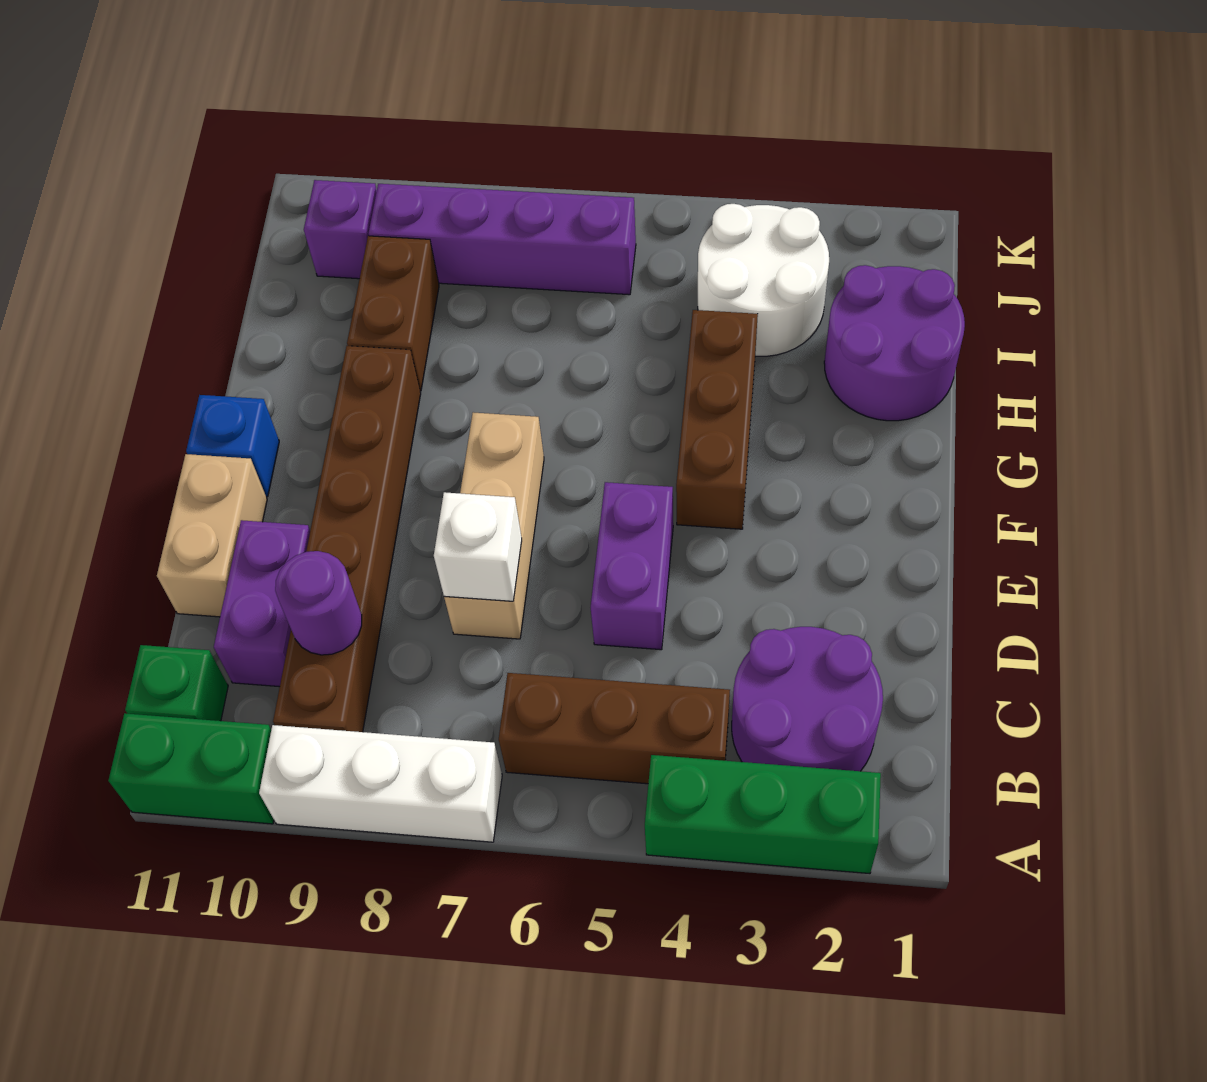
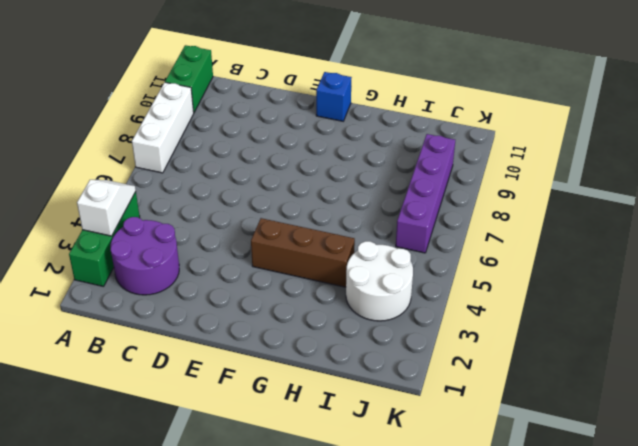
white 1x2 slope [77,180,136,236] -> none
none -> brown 1x3 brick [499,673,730,784]
none -> brown 1x6 brick [273,346,421,732]
none -> green 1x1 brick [125,645,228,721]

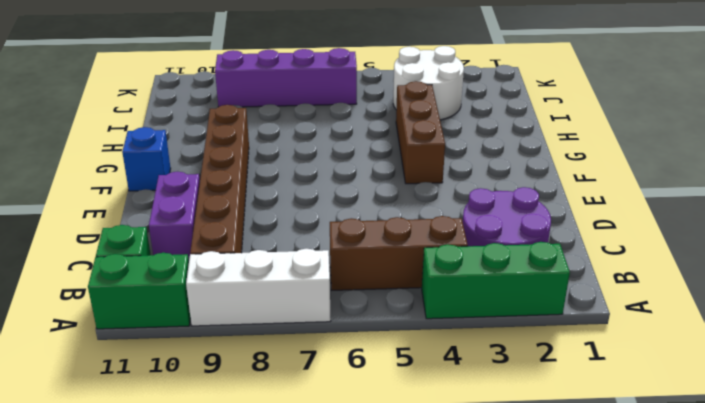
none -> purple 1x2 brick [591,482,673,650]
none -> tan 1x3 brick [444,412,544,639]
none -> tan 1x2 brick [157,454,267,617]

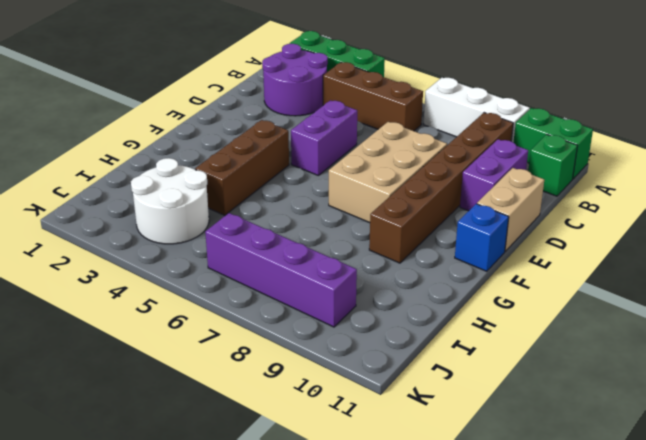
tan 2x3 brick [329,122,447,223] -> tan 1x3 brick [444,412,544,639]
none -> purple 2x2 round brick [824,265,965,421]
none -> brown 1x2 brick [347,236,439,391]
none -> purple 1x1 brick [304,180,377,279]

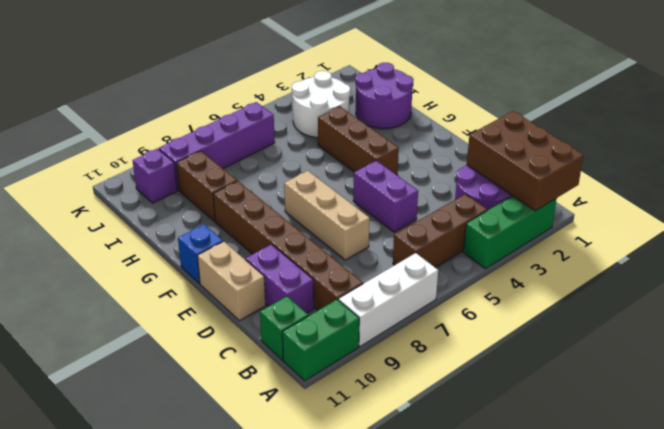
brown 2x3 brick [467,111,583,211] -> none
none -> purple 1x1 round brick [275,551,362,655]
none -> white 1x1 brick [434,492,522,601]

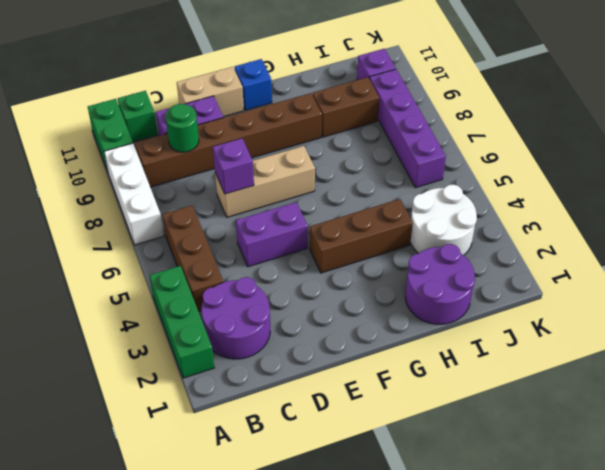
green 1x1 round brick [166,104,199,152] -> purple 1x1 round brick [275,551,362,655]
purple 1x1 brick [213,138,254,194] -> white 1x1 brick [434,492,522,601]

